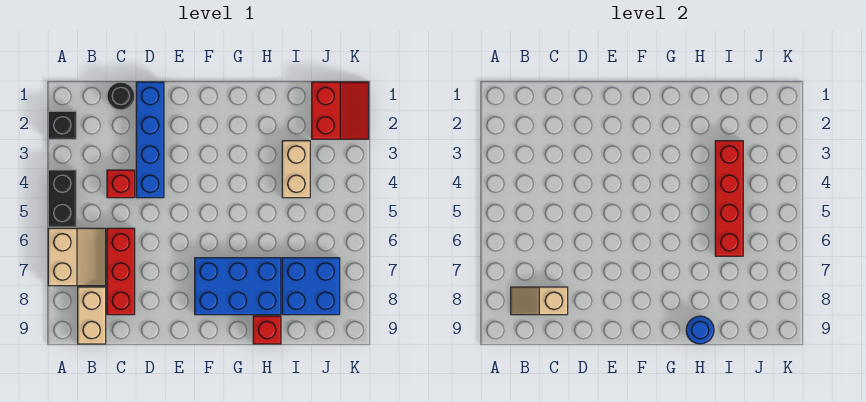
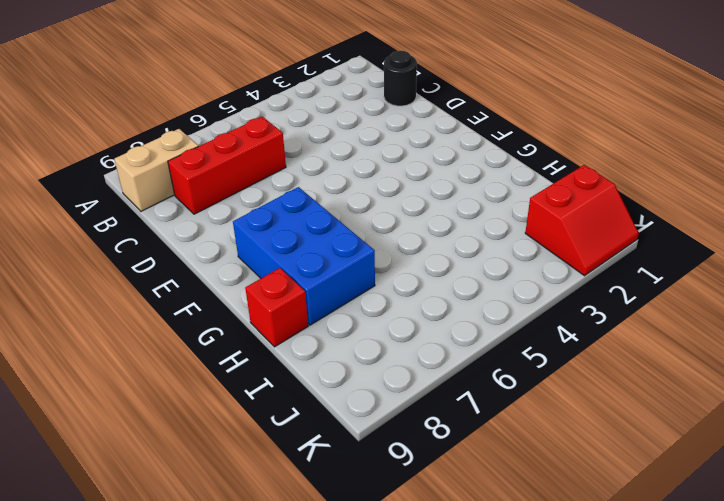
none -> black 1x1 brick [48,111,76,139]
none -> black 1x2 brick [48,170,76,227]
none -> tan 2x2 slope [48,228,106,286]

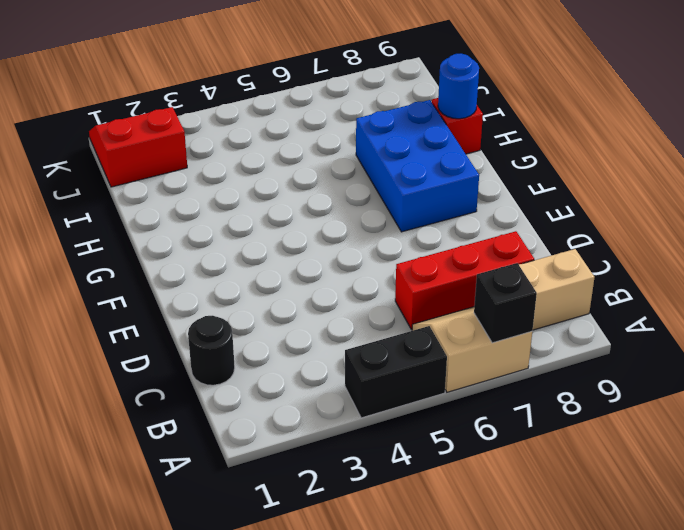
black 1x1 brick [474,263,537,343] -> black 1x1 brick moved to [48,111,76,139]
none -> red 1x1 brick [107,170,135,198]
none -> blue 1x4 brick [136,82,164,198]
none -> tan 1x2 brick [282,141,310,198]

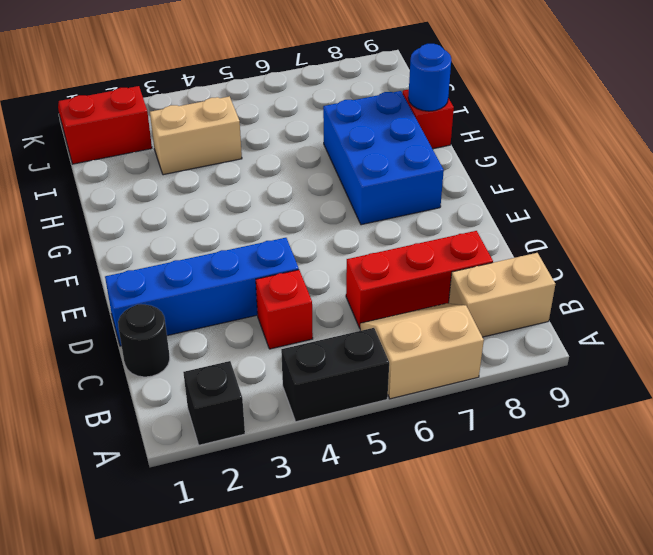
none -> blue 2x2 brick [282,258,340,315]
none -> tan 1x2 slope [511,287,568,315]
none -> red 1x4 brick [715,141,743,256]

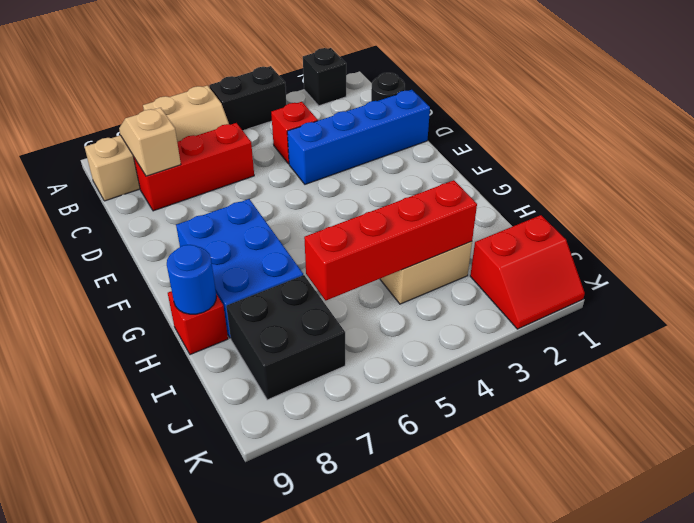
black 2x2 brick [226,275,345,400] -> blue 2x2 brick [282,258,340,315]

